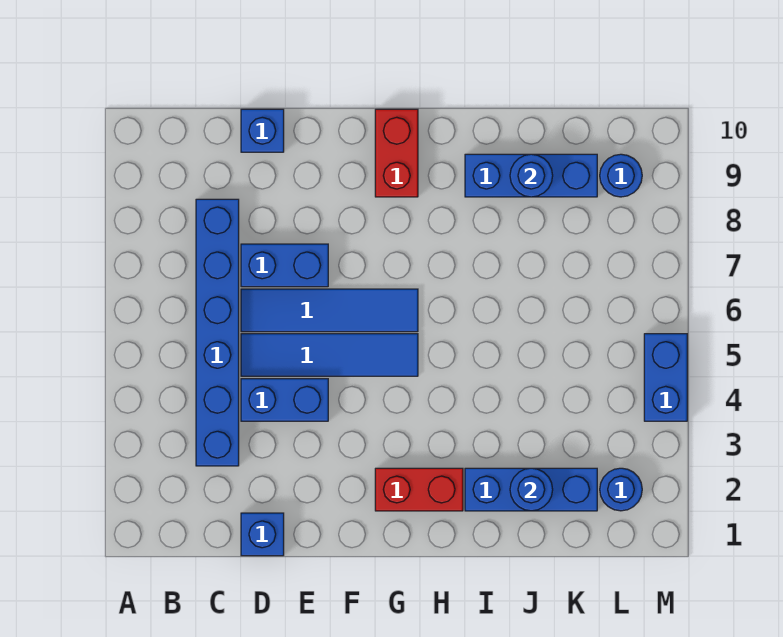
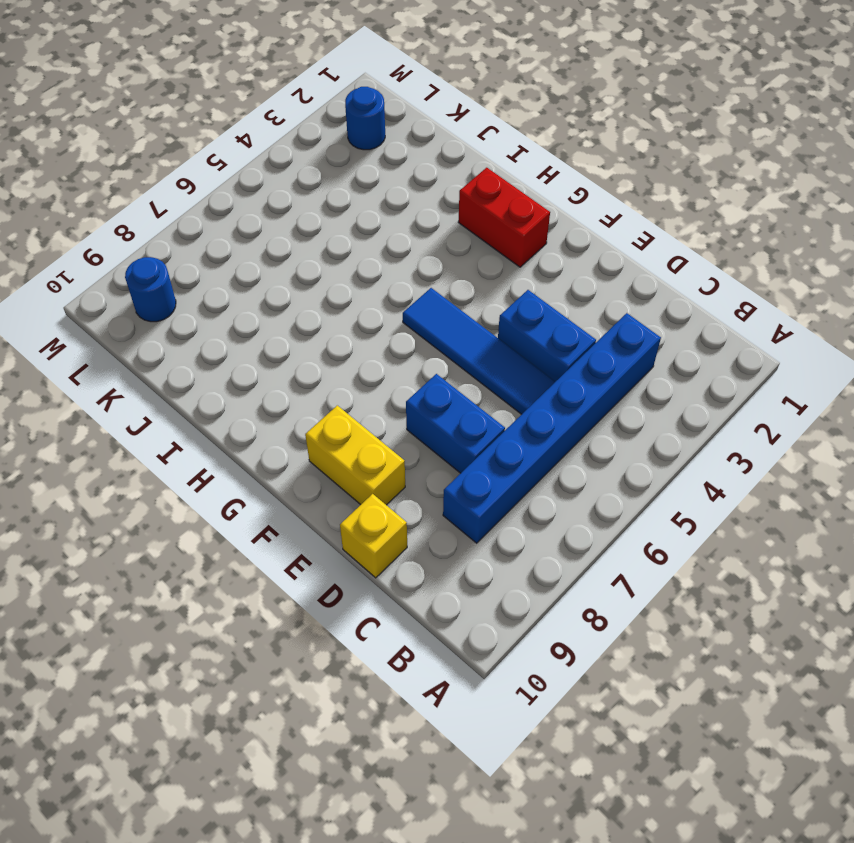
yellow 1x1 brick [340,494,407,578] -> blue 1x1 brick [241,109,284,152]
yellow 1x2 brick [305,405,405,505] -> none
none -> blue 1x1 brick [241,513,284,556]
none -> blue 1x4 tile [241,289,418,332]
none -> red 1x2 brick [375,109,418,197]

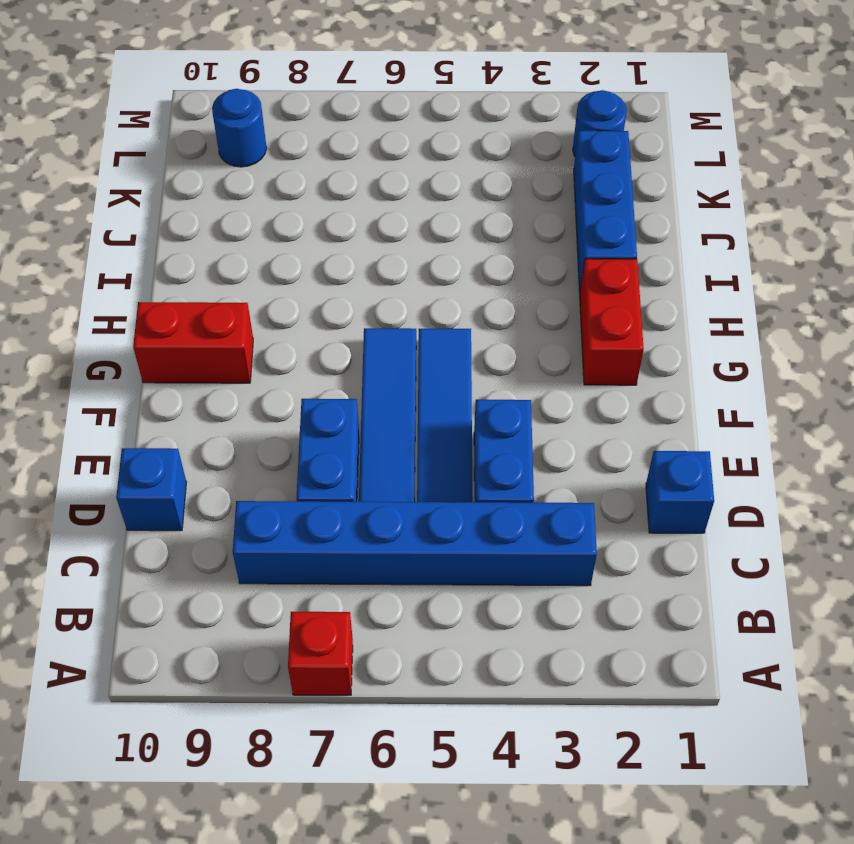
red 1x1 brick [288,611,353,695] -> none
none -> blue 1x3 brick [465,154,597,197]
none -> blue 1x2 brick [644,334,687,421]
none -> blue 1x1 round brick [510,468,553,511]

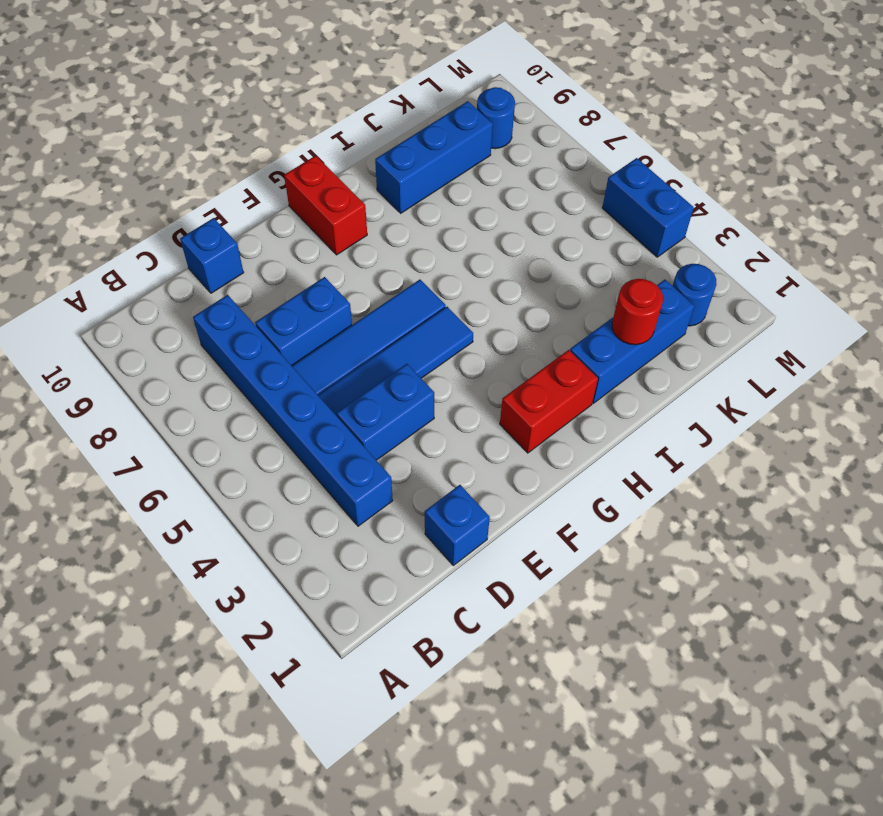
red 1x1 round brick [612,279,663,345] -> blue 1x1 round brick [510,468,553,511]
none -> blue 1x1 round brick [510,154,553,197]

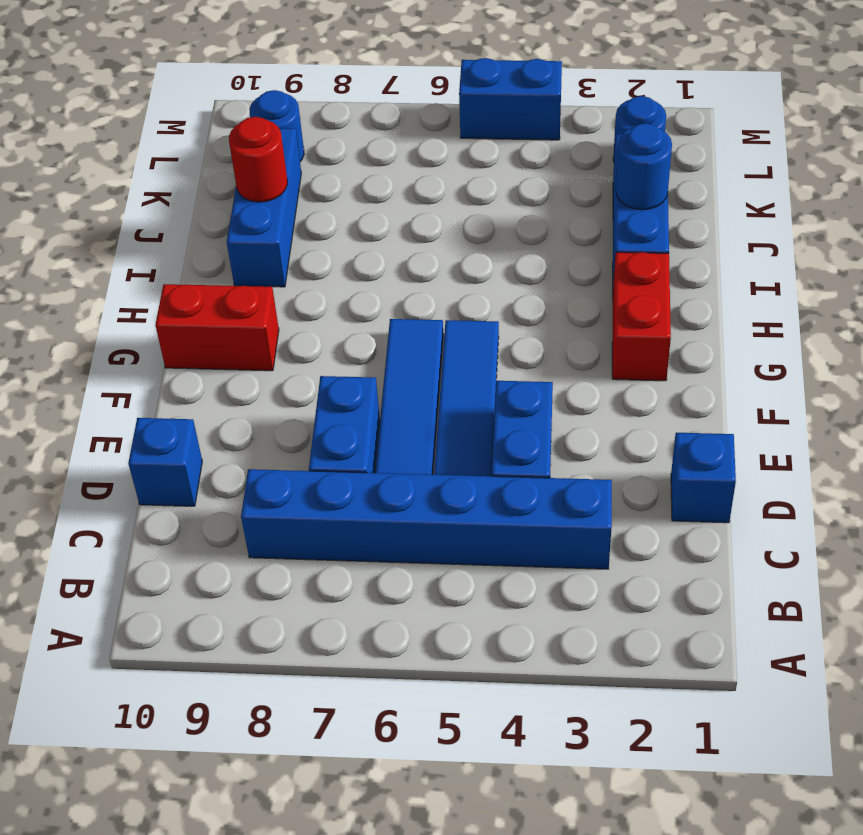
red 1x1 round brick [229,117,288,202] -> blue 1x1 round brick [510,154,553,197]

